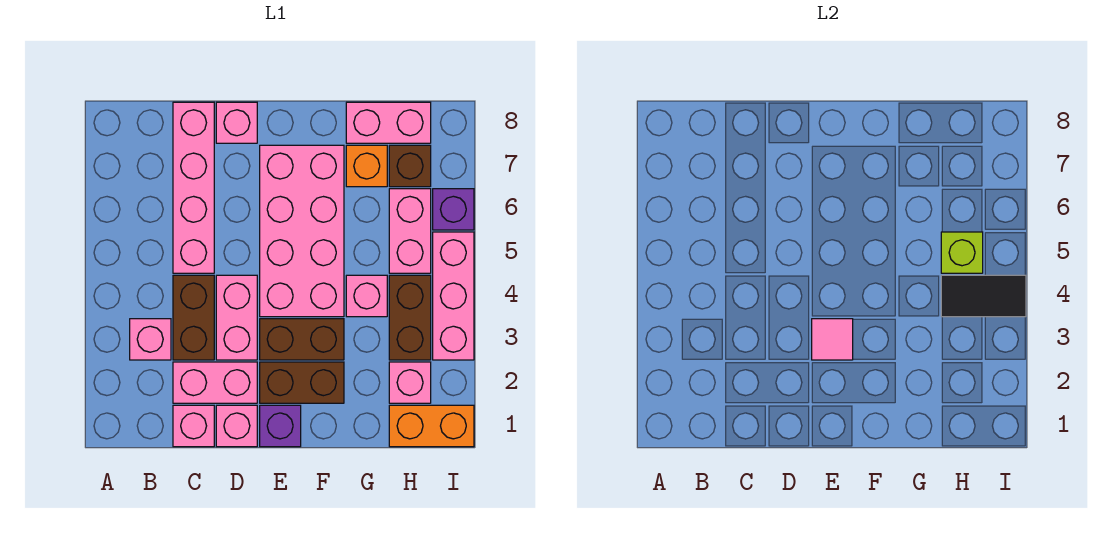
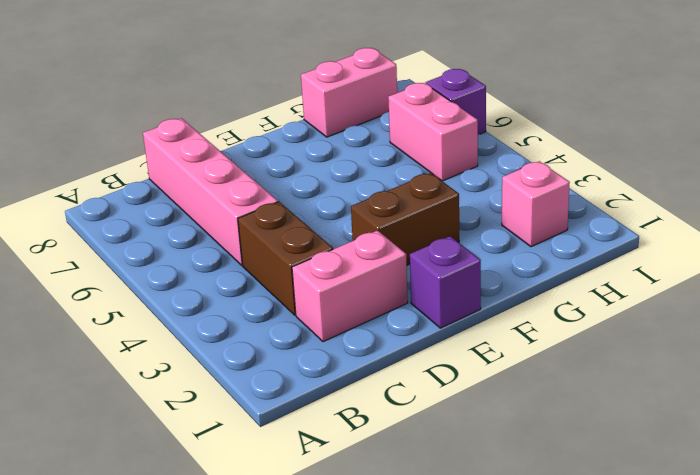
none -> pink 1x1 brick [130,319,171,360]
none -> pink 1x1 brick [173,405,214,447]
none -> pink 1x1 brick [216,405,257,447]

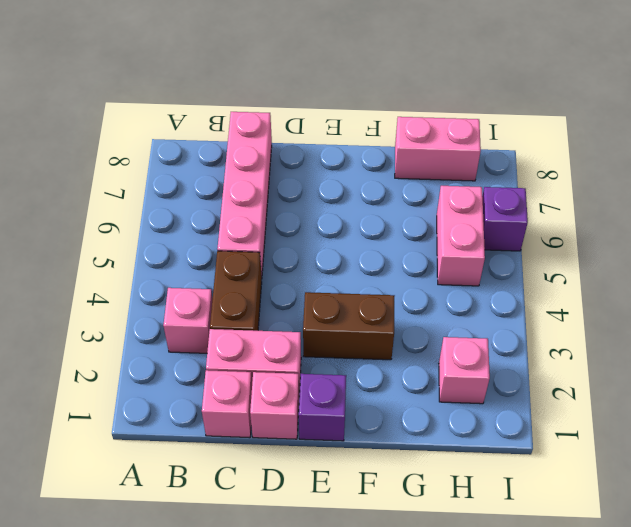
none -> pink 1x2 brick [216,275,257,360]
none -> pink 1x1 brick [216,102,257,143]
none -> brown 1x2 brick [260,362,344,403]

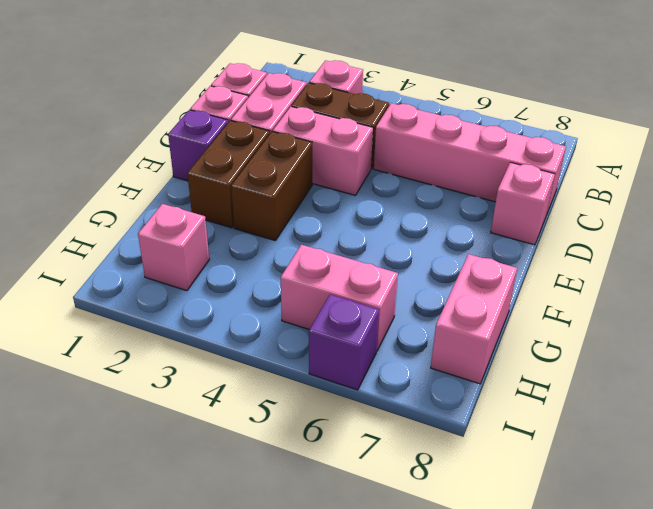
none -> pink 2x4 brick [260,145,344,317]
none -> pink 1x1 brick [346,275,387,317]
none -> orange 1x1 brick [346,145,387,187]

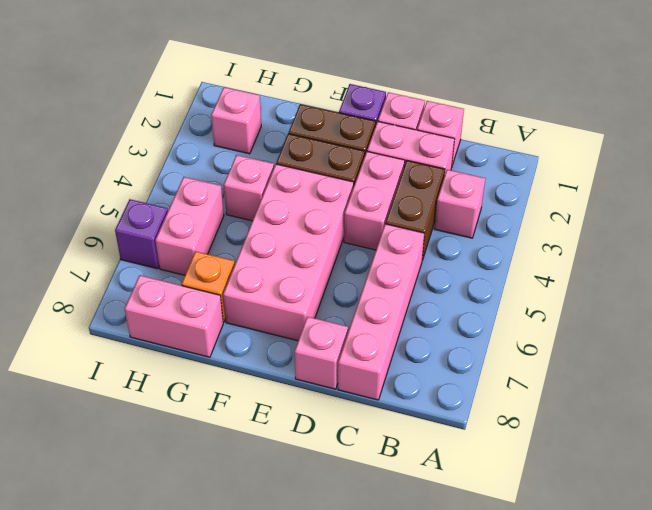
none -> orange 1x2 brick [389,405,474,447]
none -> brown 1x2 brick [389,275,431,360]
none -> brown 1x1 brick [389,145,431,187]

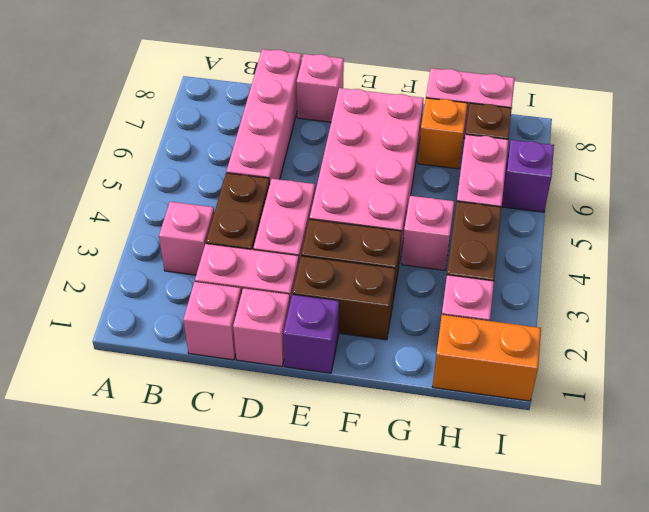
none -> pink 1x3 brick [433,232,474,360]
none -> pink 1x1 tile [812,319,853,360]
none -> black 1x2 tile [941,275,1026,317]

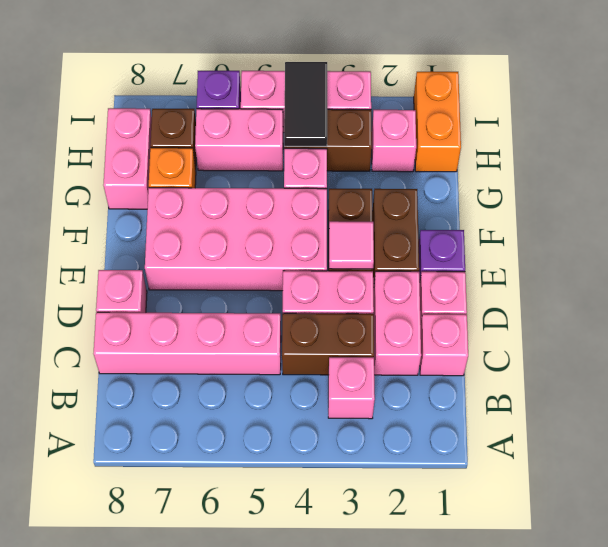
none -> lime 1x1 brick [941,232,983,273]

